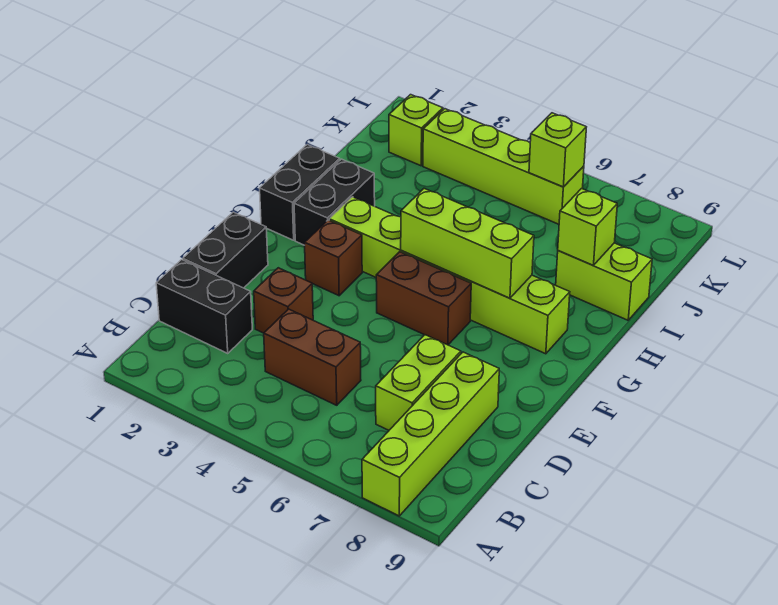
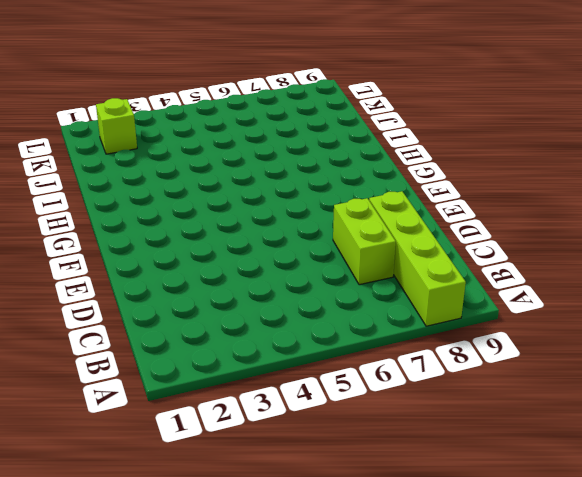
none -> black 1x2 brick [156,260,252,353]
none -> brown 1x2 brick [264,309,361,405]
none -> black 1x2 brick [183,212,268,288]

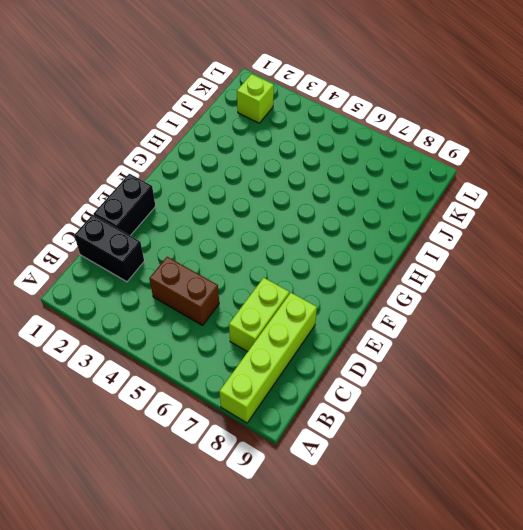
none -> brown 1x1 brick [254,268,313,333]
none -> brown 1x1 brick [305,220,362,296]
none -> brown 1x2 brick [376,252,471,345]

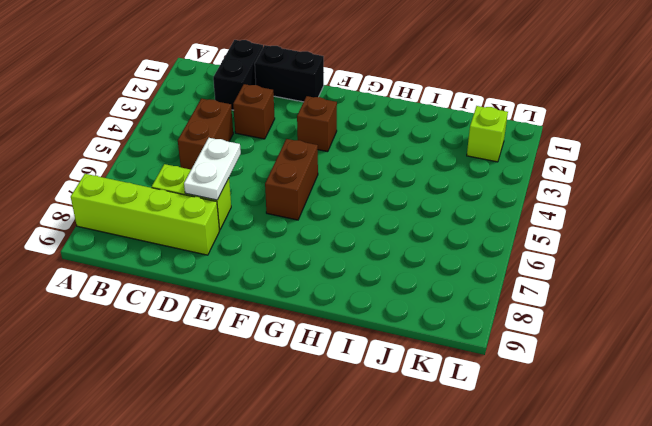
white 1x2 plate [184,138,241,200] -> none
none -> black 1x2 brick [260,145,340,240]
none -> black 1x2 brick [294,159,375,245]
none -> lime 1x6 brick [329,197,570,354]

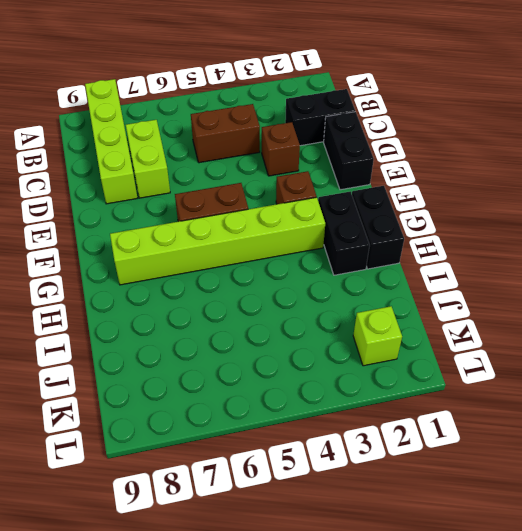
none -> lime 1x2 brick [556,243,652,320]
none -> lime 1x4 brick [423,109,584,224]
none -> lime 1x3 brick [401,189,534,298]

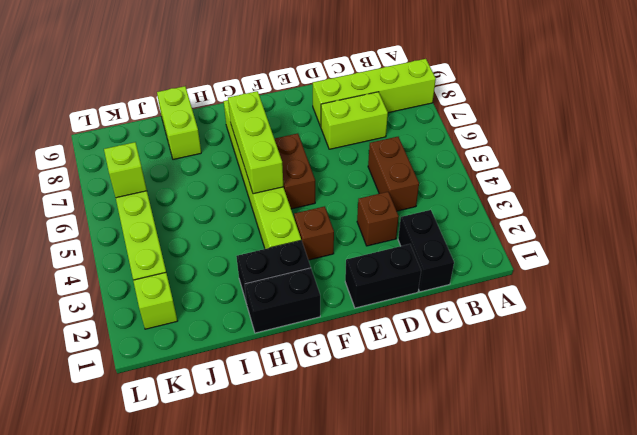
none -> lime 1x1 brick [558,189,617,265]

